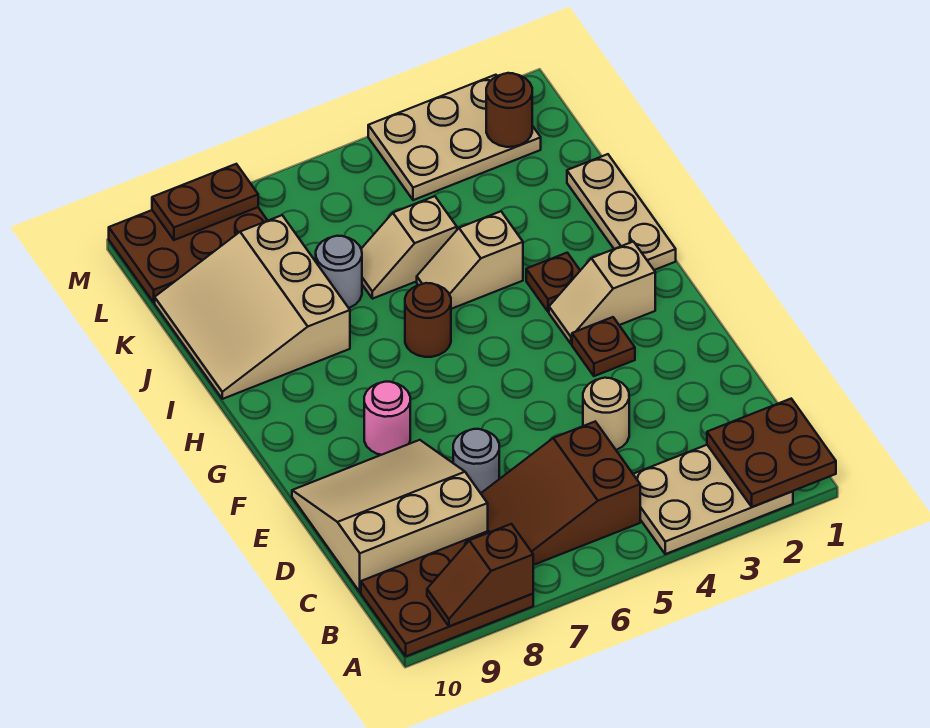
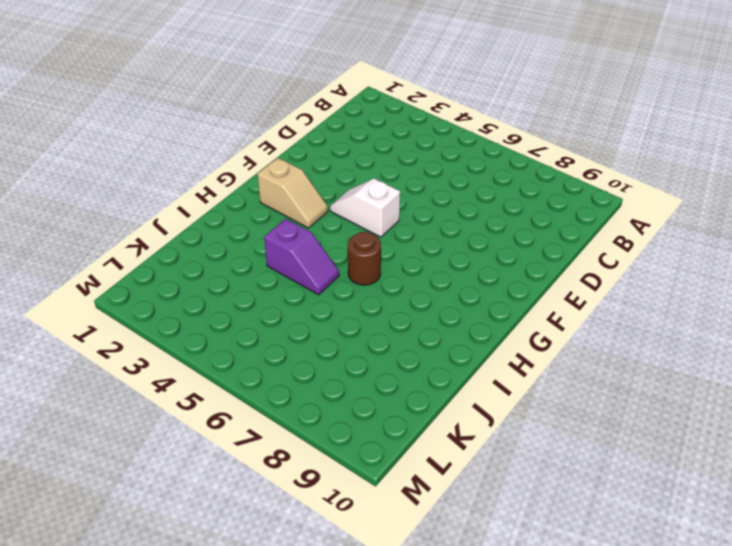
white 1x2 slope [330,179,400,237] -> none
purple 1x2 slope [264,219,339,295] -> tan 1x2 slope [417,211,523,309]
none -> tan 2x3 plate [633,445,793,554]
none -> brown 2x3 plate [361,531,533,656]
none -> brown 2x3 slope [481,422,640,565]

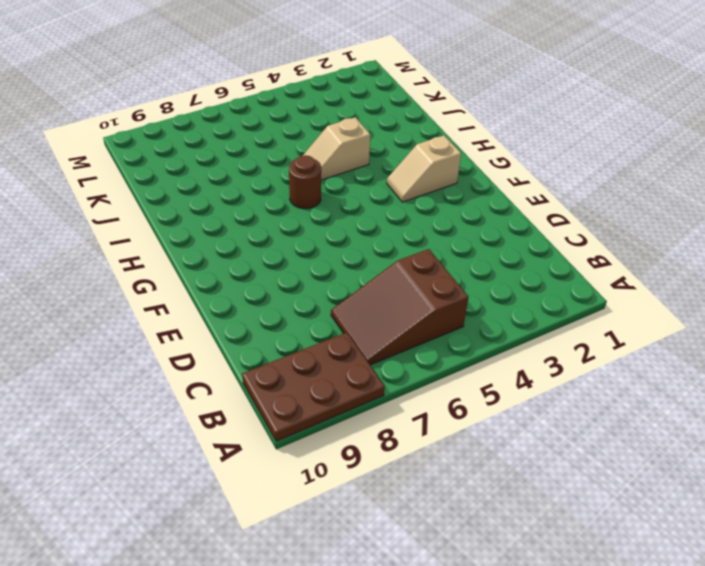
none -> tan 2x3 plate [633,445,793,554]
none -> tan 3x3 slope [292,440,488,592]
none -> tan 1x1 round brick [583,378,629,450]

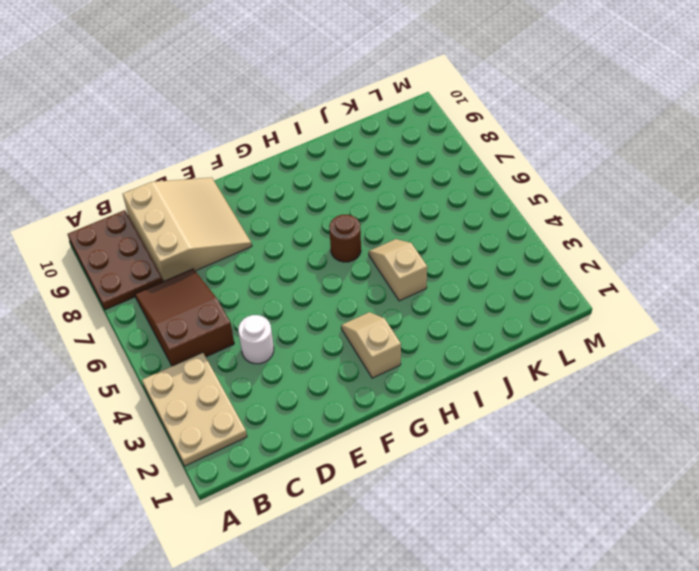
white 1x1 round brick [238,315,274,364] -> tan 1x1 round brick [583,378,629,450]
none -> grey 1x1 round brick [453,429,499,493]
none -> brown 1x1 plate [572,317,635,376]
none -> pink 1x1 round brick [364,382,410,455]

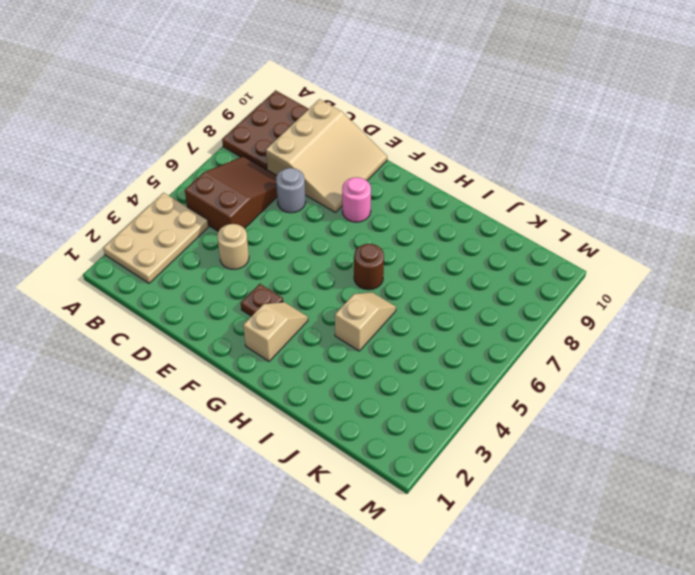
none -> tan 1x3 plate [567,154,676,270]
none -> brown 1x1 plate [526,253,580,312]
none -> tan 3x3 slope [155,215,350,399]

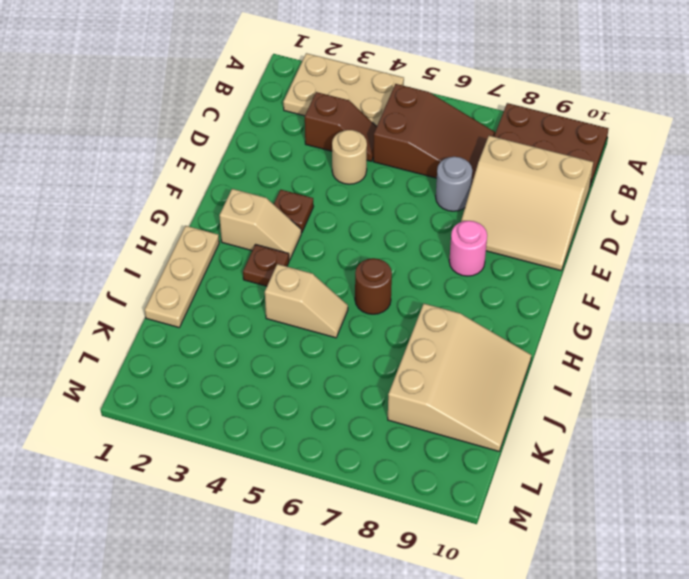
brown 1x2 slope [305,92,377,161] -> brown 1x2 slope moved to [427,524,533,626]
none -> tan 1x2 slope [361,196,457,299]
none -> grey 1x1 round brick [316,236,362,308]
none -> tan 2x3 plate [368,75,541,200]

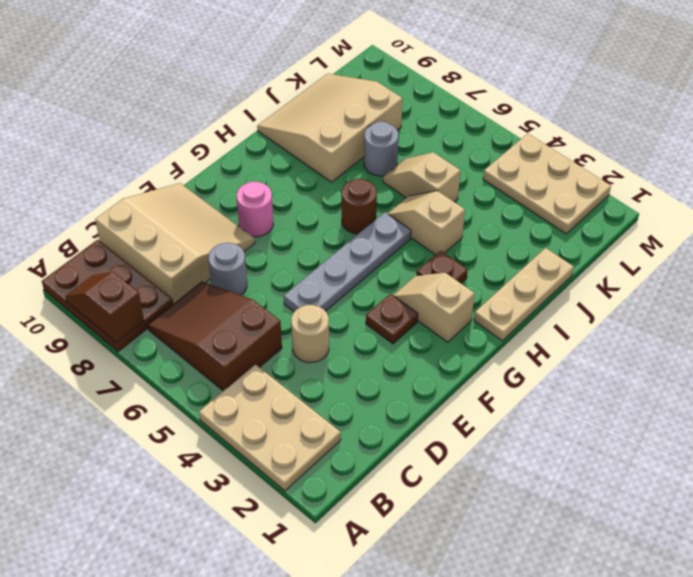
grey 1x4 plate [284,212,411,312] -> none
none -> brown 2x3 plate [109,207,268,302]
none -> brown 2x2 plate [707,399,836,507]
none -> brown 1x1 round brick [486,73,532,147]

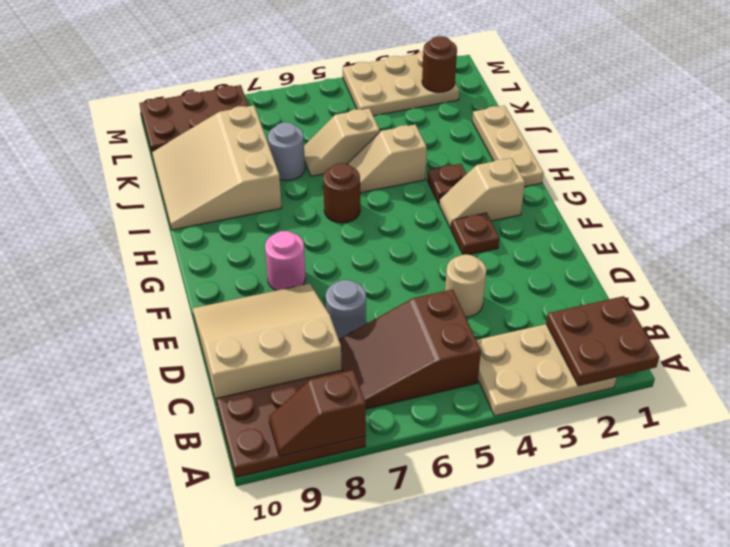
none -> brown 1x2 plate [152,164,258,240]

